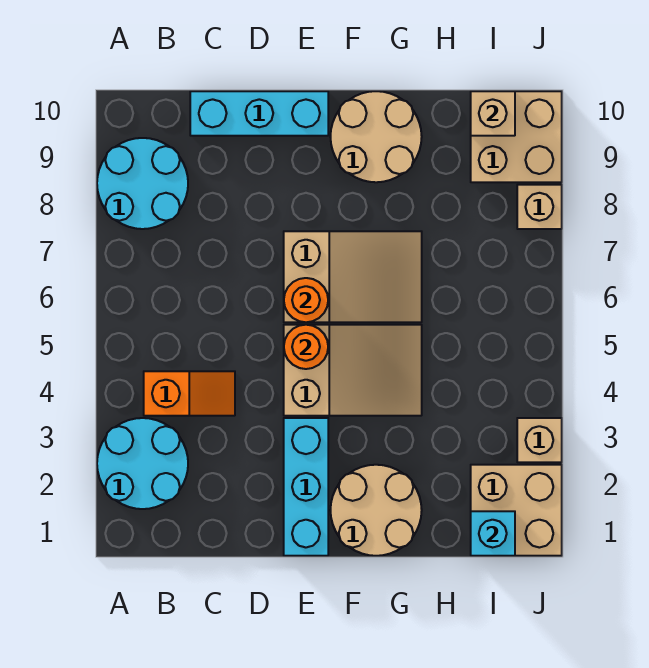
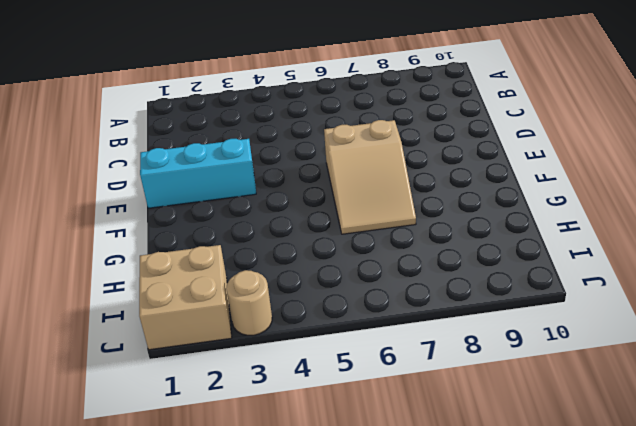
tan 1x1 round brick [226,270,272,335] -> tan 1x1 brick [517,418,562,462]
none -> cyan 2x2 round brick [97,418,188,509]
none -> cyan 2x2 round brick [97,138,188,229]
none -> orange 1x2 slope [144,371,235,416]

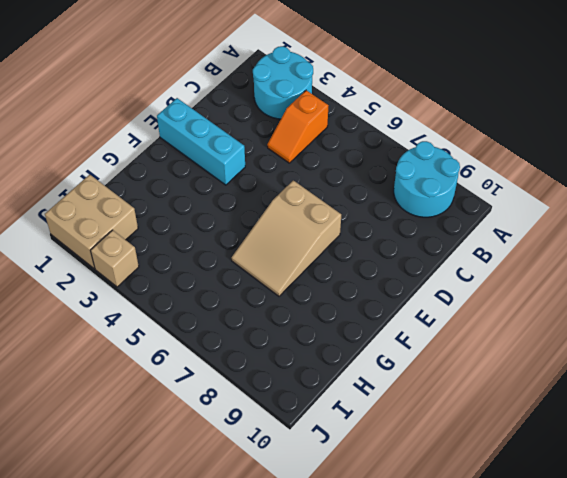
none -> cyan 1x3 brick [190,91,328,136]
none -> tan 2x3 slope [284,325,422,416]
none -> tan 2x2 round brick [330,465,422,556]

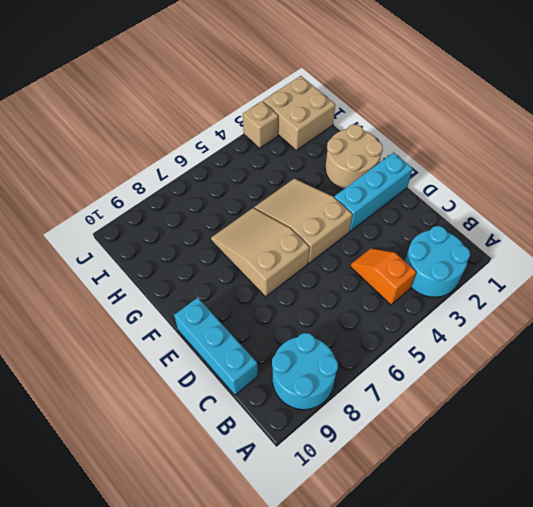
none -> tan 2x2 round brick [330,91,422,182]
none -> tan 2x2 brick [471,91,562,182]
none -> tan 1x1 brick [517,185,562,229]

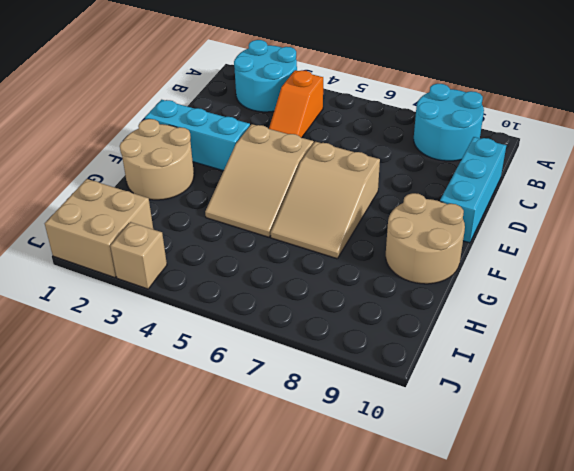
none -> tan 2x2 brick [471,91,562,182]
none -> tan 1x1 brick [517,185,562,229]
none -> orange 1x1 round brick [284,325,328,369]

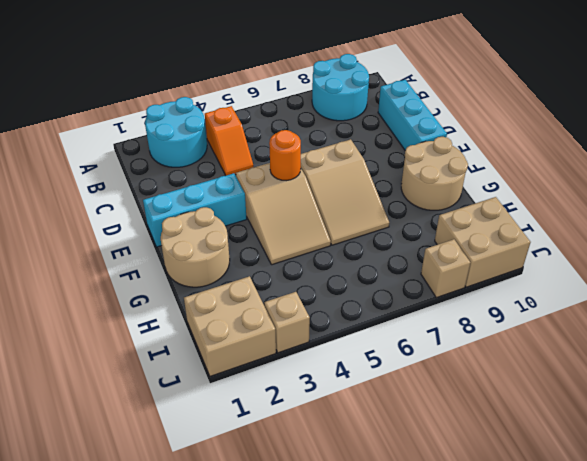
none -> orange 1x1 round brick [284,278,328,322]
none -> cyan 1x1 brick [471,511,515,556]
none -> tan 1x1 brick [471,91,515,136]

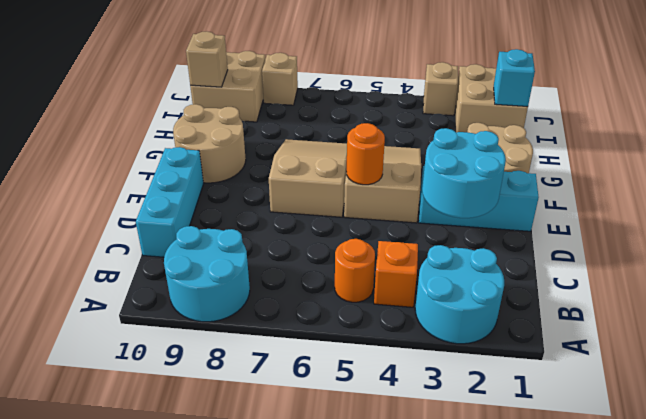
orange 1x1 round brick [335,239,375,302] -> orange 1x1 round brick moved to [284,278,328,322]
cyan 2x2 round brick [422,128,506,218] -> none

